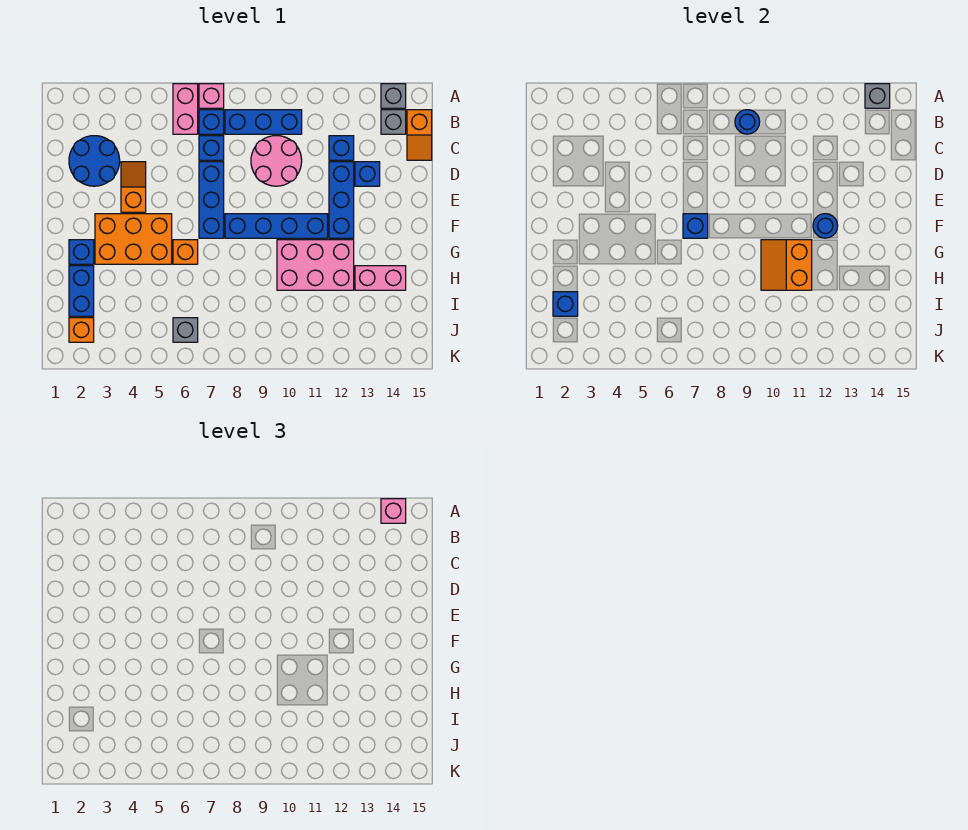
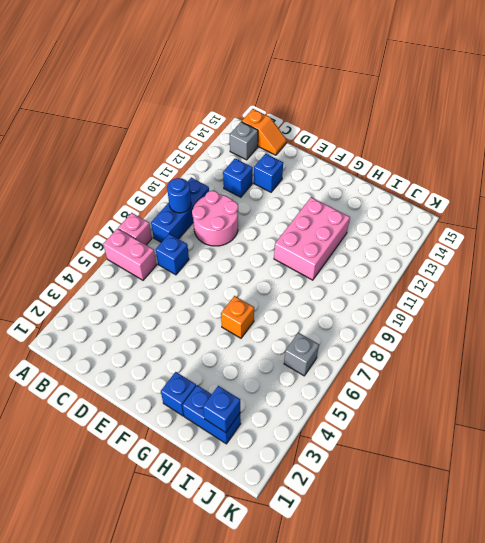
none -> grey 1x1 brick [381,84,406,108]
none -> blue 1x1 brick [199,110,224,134]
none -> blue 2x2 round brick [69,136,120,186]
none -> orange 1x2 slope [121,162,146,212]

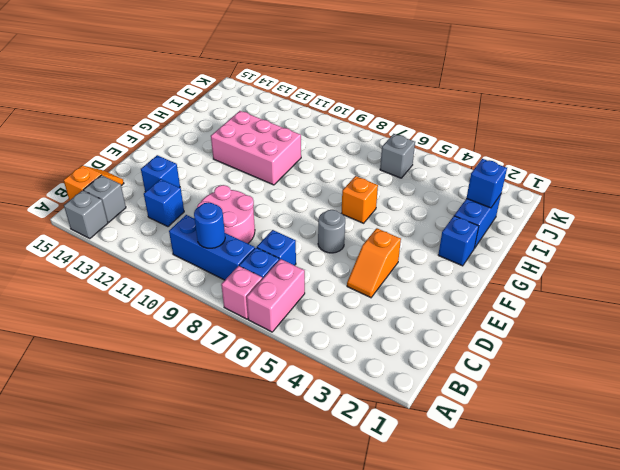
grey 1x1 round brick [318,210,345,253] -> none
none -> blue 2x2 round brick [69,136,120,186]
none -> blue 1x3 brick [199,162,224,238]
none -> blue 1x3 brick [329,162,354,238]
none -> orange 2x3 brick [95,214,172,264]

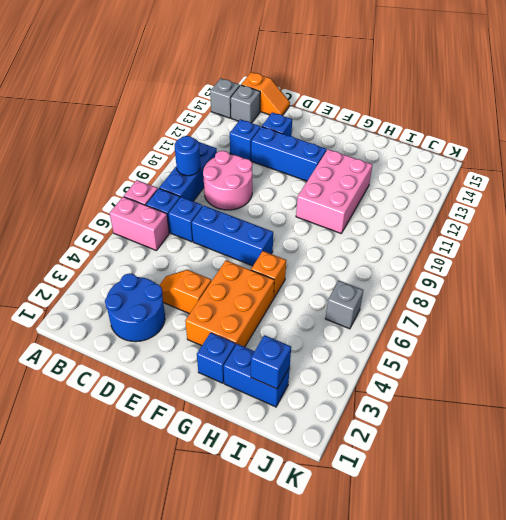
none -> blue 1x4 brick [225,214,328,238]
none -> pink 1x2 brick [355,266,406,290]
none -> orange 1x1 brick [69,318,94,342]
none -> grey 1x1 brick [865,84,890,108]

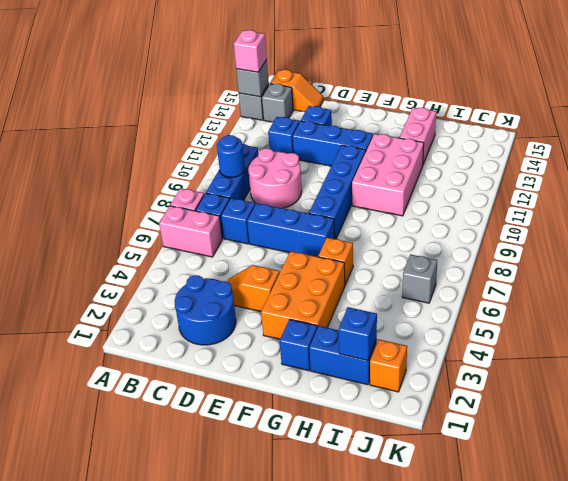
none -> blue 1x1 brick [683,214,708,238]
none -> blue 1x1 round brick [813,214,838,238]
none -> orange 2x2 slope [761,240,812,290]

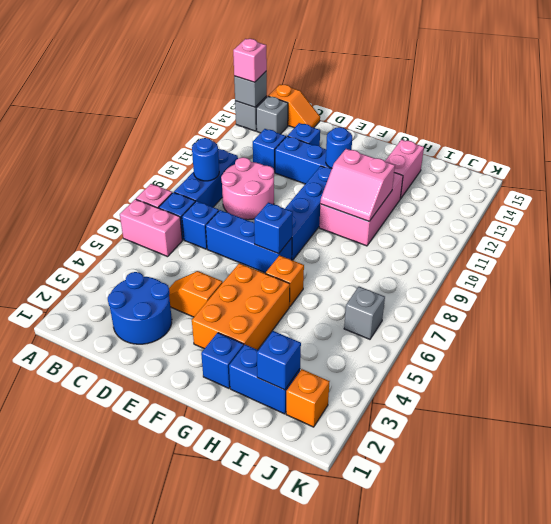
pink 2x2 slope [320,149,395,221] -> orange 2x2 slope [761,240,812,290]

